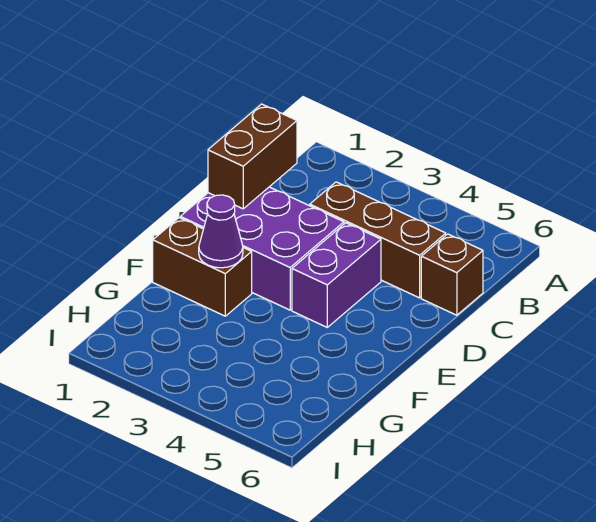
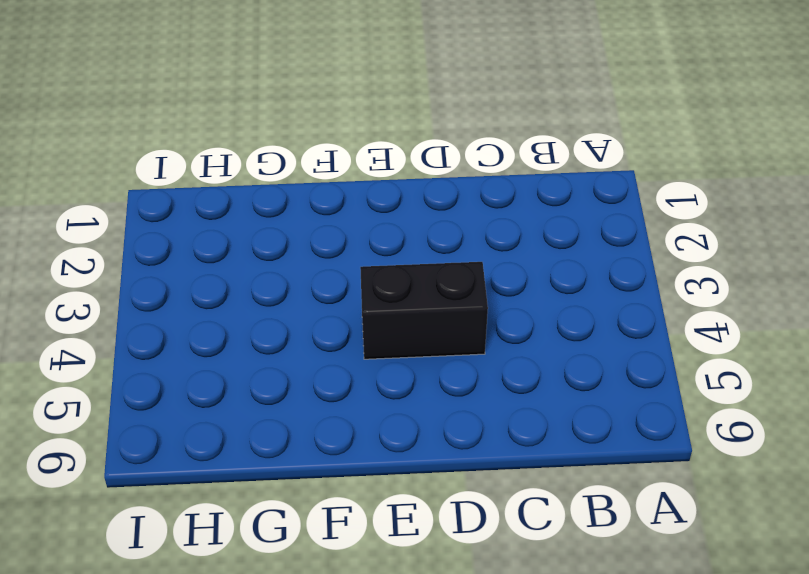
black 1x2 brick [360,262,488,359] -> purple 1x2 brick [292,223,381,327]
none -> brown 1x3 brick [310,182,446,298]
none -> brown 1x1 brick [421,234,483,315]

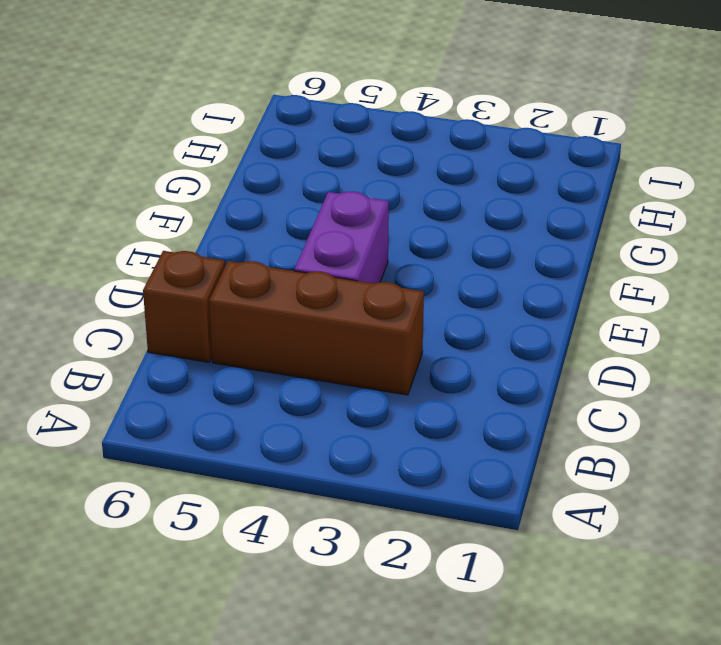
none -> purple 2x3 brick [180,187,344,310]
none -> brown 1x2 brick [153,218,252,316]

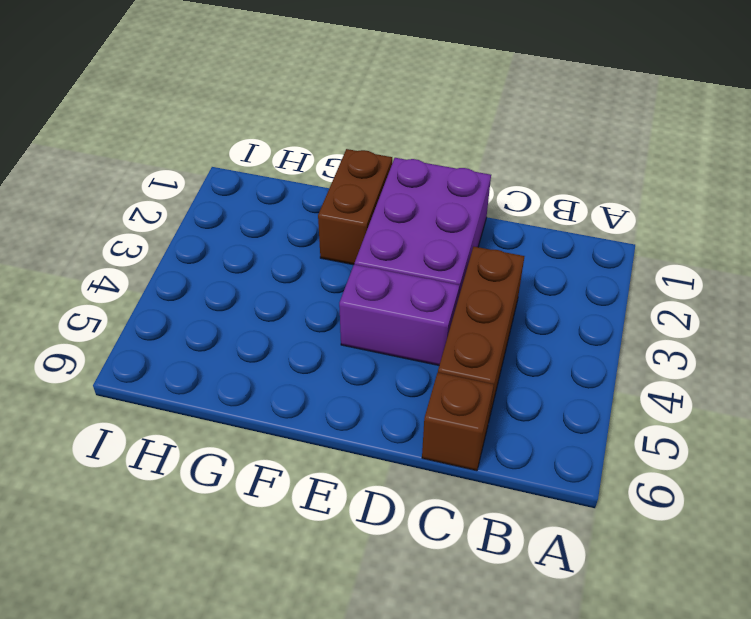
none -> brown 1x2 brick [208,104,297,209]
none -> purple 1x1 cone [199,195,243,268]

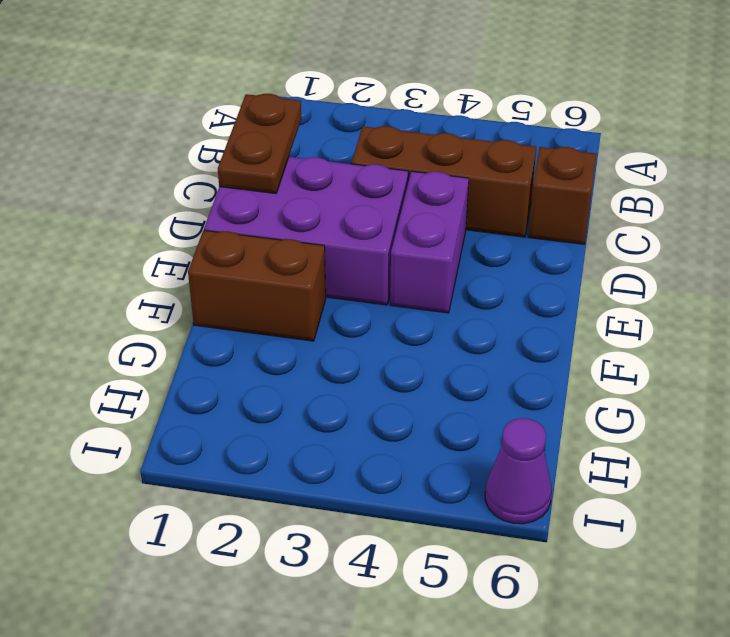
brown 1x2 plate [218,94,301,194] -> brown 1x2 brick [208,104,297,209]
purple 1x1 cone [485,418,552,524] -> purple 1x1 cone moved to [199,195,243,268]

